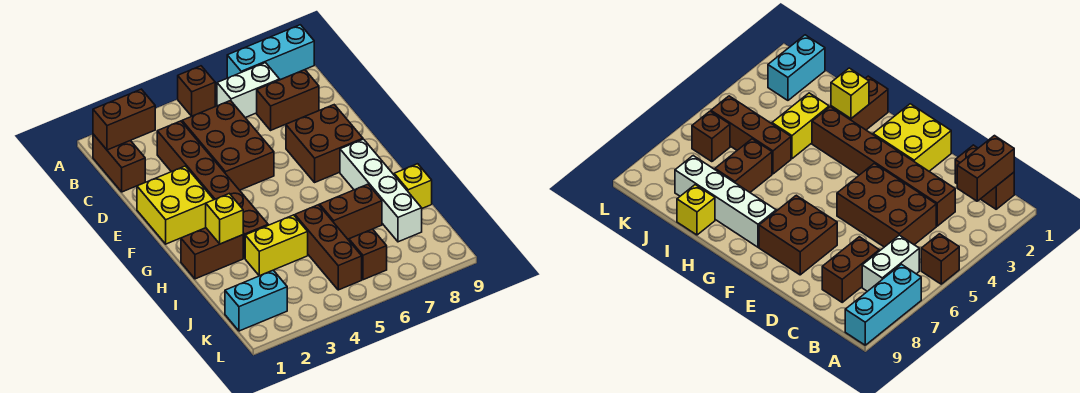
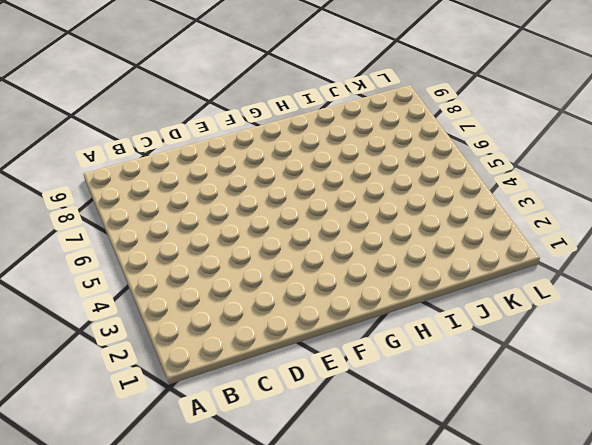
none -> brown 1x1 brick [178,66,215,116]
none -> cyan 1x3 brick [227,25,314,80]
none -> brown 1x2 brick [93,134,145,192]

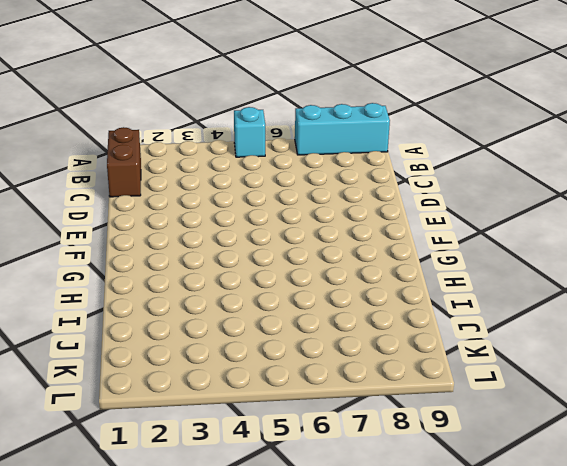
cyan 1x1 brick [234,107,265,157] -> brown 1x1 brick [178,66,215,116]
none -> white 1x2 brick [217,63,280,118]
none -> brown 1x6 brick [157,121,268,258]
none -> brown 2x3 brick [182,101,274,190]

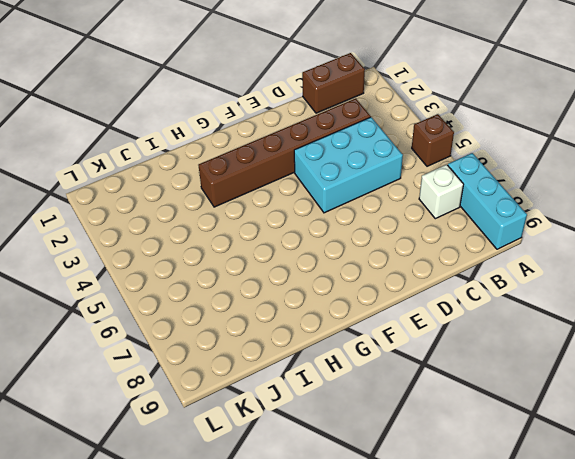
white 1x1 brick [419,165,464,219] -> white 1x2 brick [217,63,280,118]
cyan 2x3 brick [294,117,403,213] -> brown 2x3 brick [182,101,274,190]
none -> brown 1x2 brick [257,70,319,130]
none -> yellow 2x2 brick [137,166,214,244]
none -> brown 2x2 brick [286,105,363,182]

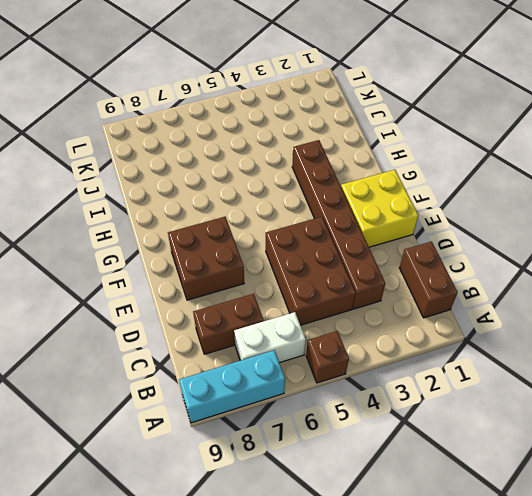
none -> white 1x4 brick [340,139,422,242]
none -> brown 1x2 brick [181,228,243,279]
none -> yellow 1x2 brick [245,215,308,276]

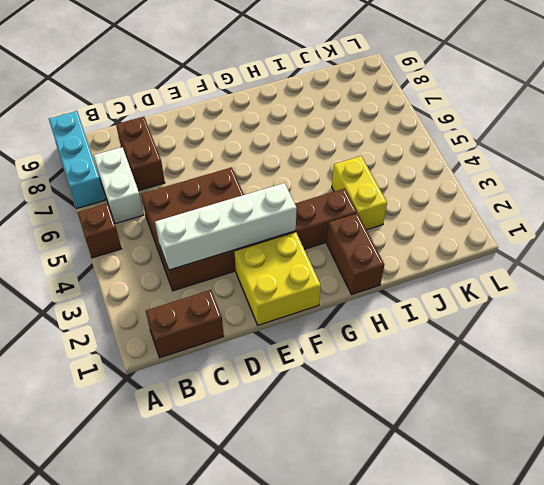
white 1x4 brick [155,183,297,270] -> white 1x4 brick moved to [340,139,422,242]
none -> brown 2x2 brick [286,105,363,182]
none -> brown 1x3 brick [295,205,362,290]
none -> brown 1x2 brick [319,184,382,239]

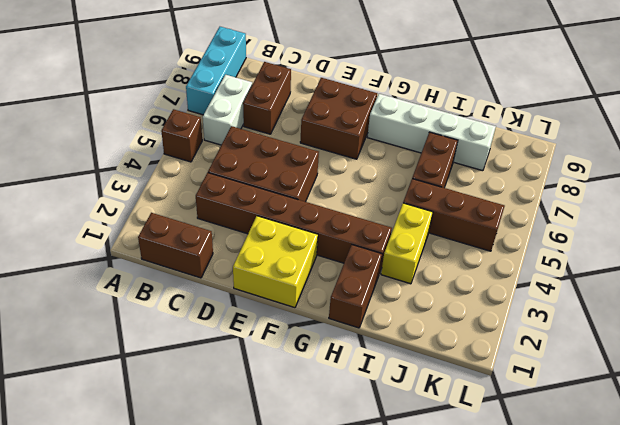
none -> yellow 1x1 brick [394,164,432,208]
none -> cyan 1x2 brick [225,270,287,331]
none -> brown 1x1 brick [349,229,387,280]

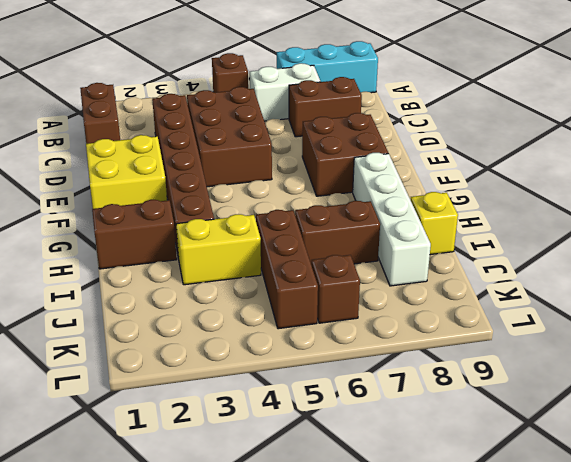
none -> cyan 1x2 brick [225,270,287,331]
none -> brown 1x2 brick [93,89,155,150]
none -> yellow 1x1 brick [206,194,243,244]

